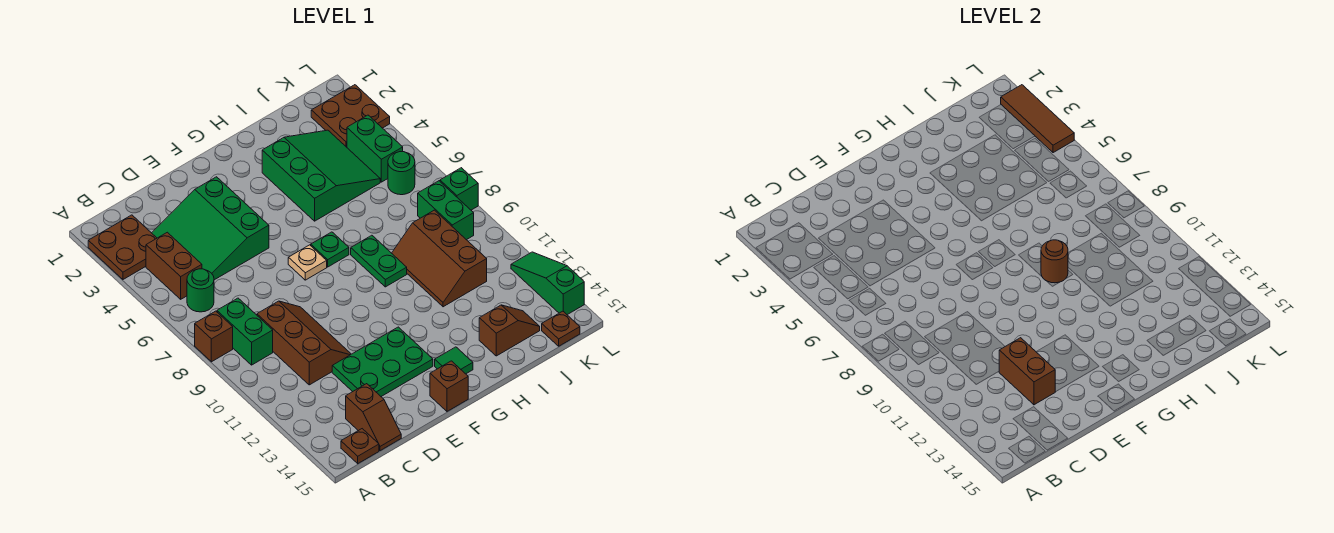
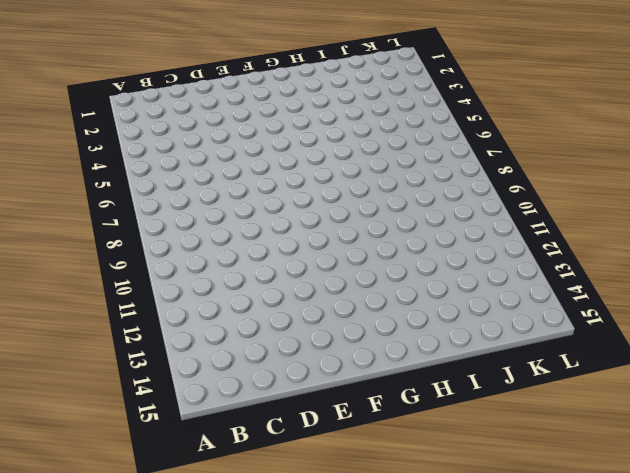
none -> brown 2x2 plate [88,215,157,279]
none -> brown 1x1 brick [195,311,233,362]
none -> brown 1x2 brick [146,232,202,299]

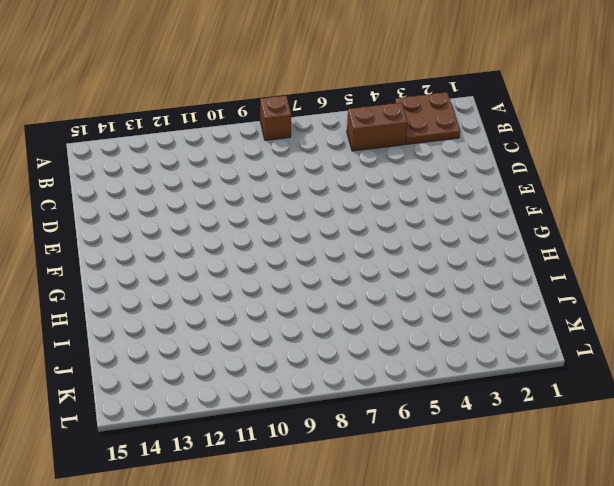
none -> green 1x1 round brick [187,269,214,312]
none -> green 1x2 brick [217,298,273,365]
none -> brown 1x1 plate [341,429,379,464]

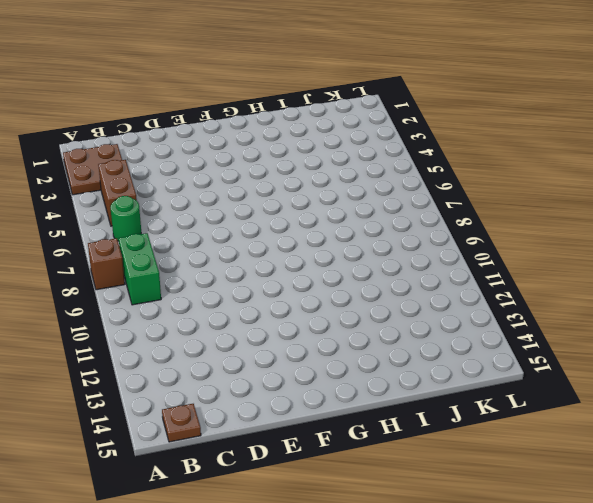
none -> green 3x3 slope [152,177,269,280]
none -> brown 2x3 slope [257,301,351,385]
none -> brown 1x2 slope [346,384,401,451]

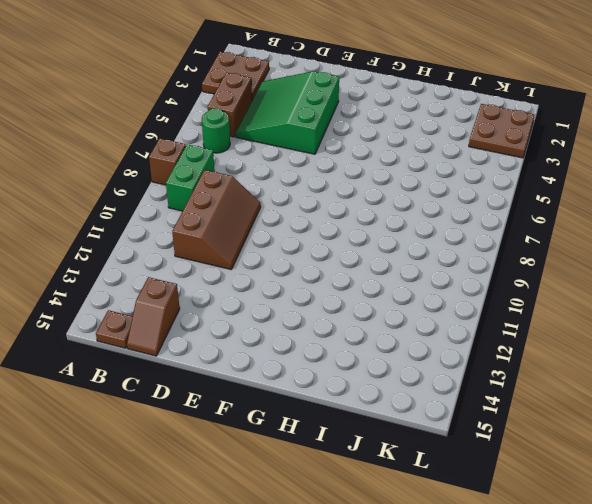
none -> green 2x3 plate [332,327,433,396]
none -> tan 1x1 plate [288,245,327,280]
none -> brown 1x1 brick [430,361,468,411]

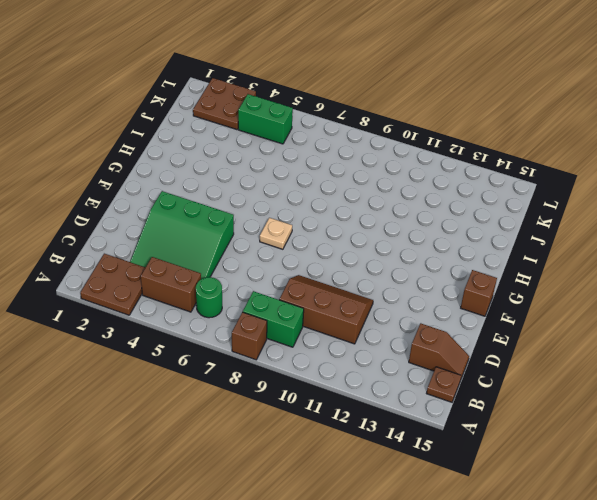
none -> green 2x3 plate [332,327,433,396]
none -> green 1x1 plate [311,232,349,267]
none -> green 1x1 tile [435,347,473,374]

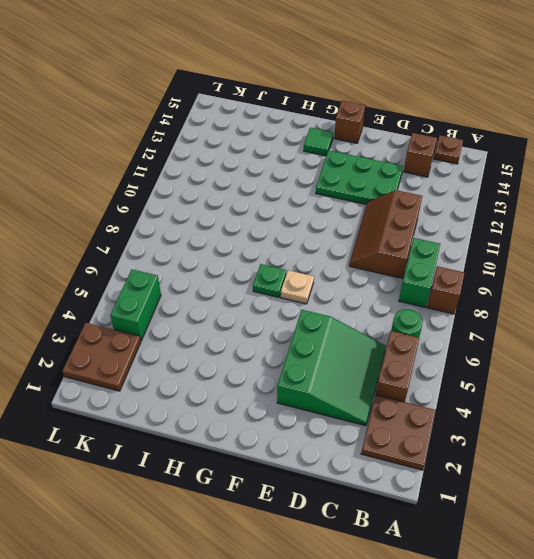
none -> green 3x3 slope [262,130,380,221]
none -> green 1x2 plate [351,235,407,287]
none -> brown 2x3 slope [392,210,487,307]

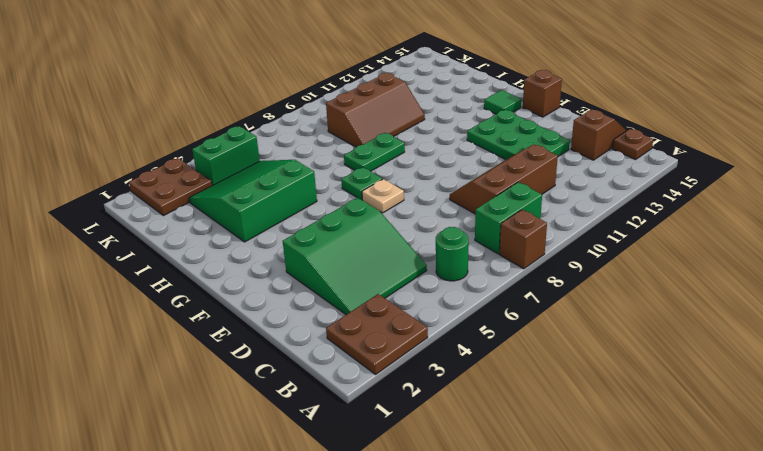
none -> brown 1x2 brick [146,232,202,299]
none -> brown 1x2 slope [479,305,540,356]
none -> green 1x1 round brick [388,152,415,195]

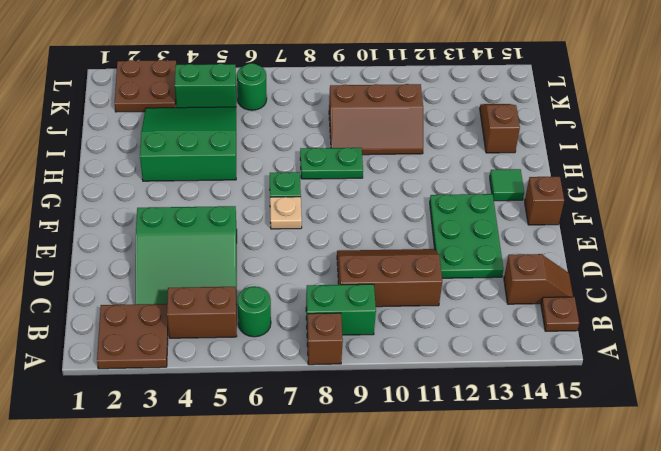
none -> green 1x2 brick [418,181,474,240]
none -> brown 1x1 plate [542,311,580,346]
none -> green 1x1 brick [440,168,478,210]

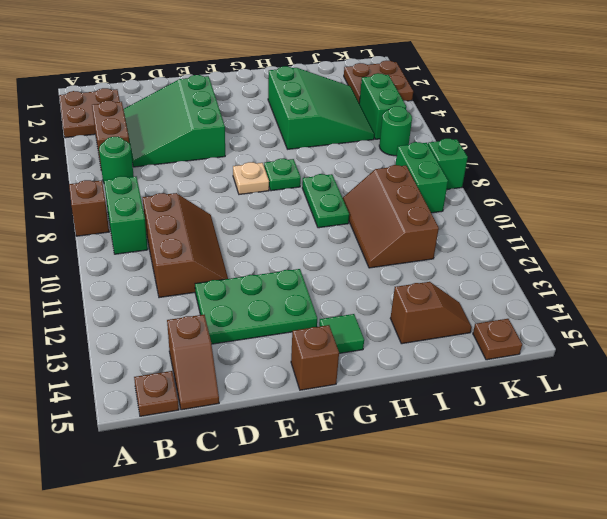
none -> green 1x3 slope [511,252,584,315]
none -> brown 1x2 brick [999,338,1055,405]
none -> brown 1x1 round brick [1041,240,1068,283]

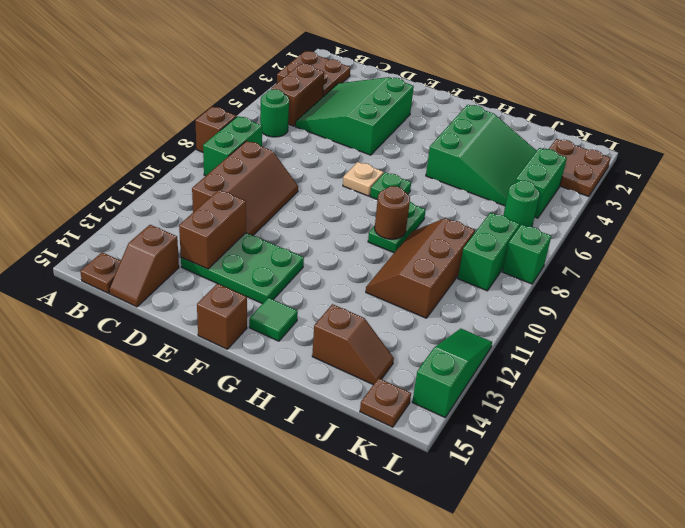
none -> brown 1x3 tile [1001,85,1074,153]

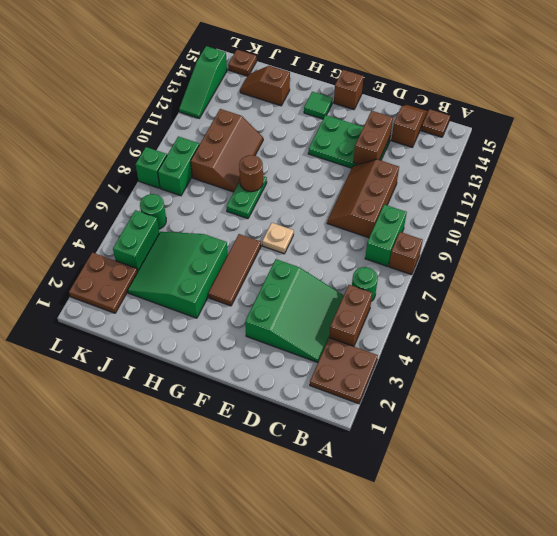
brown 1x3 tile [208,234,261,306] -> brown 1x3 tile moved to [1001,85,1074,153]
none -> green 1x1 plate [311,232,349,267]

